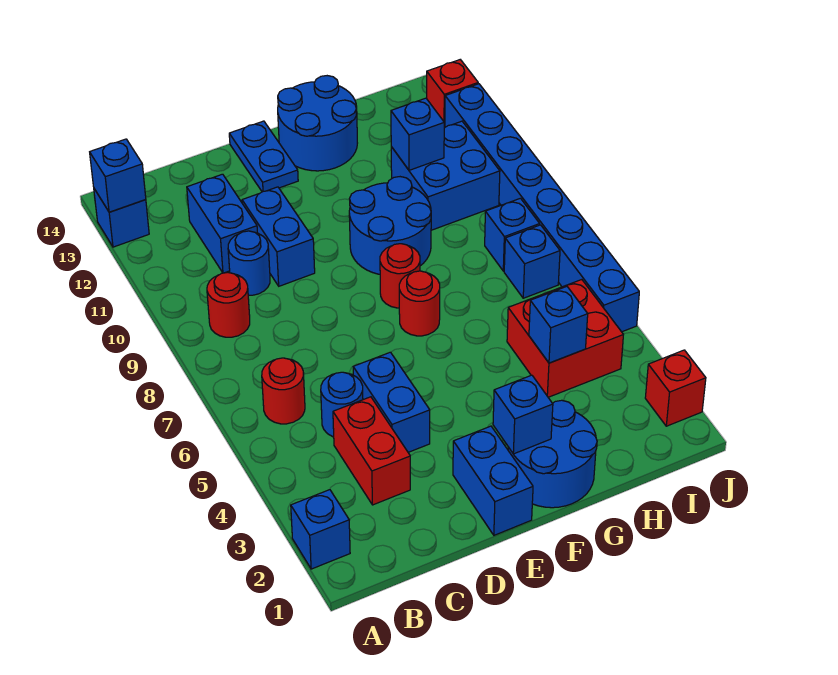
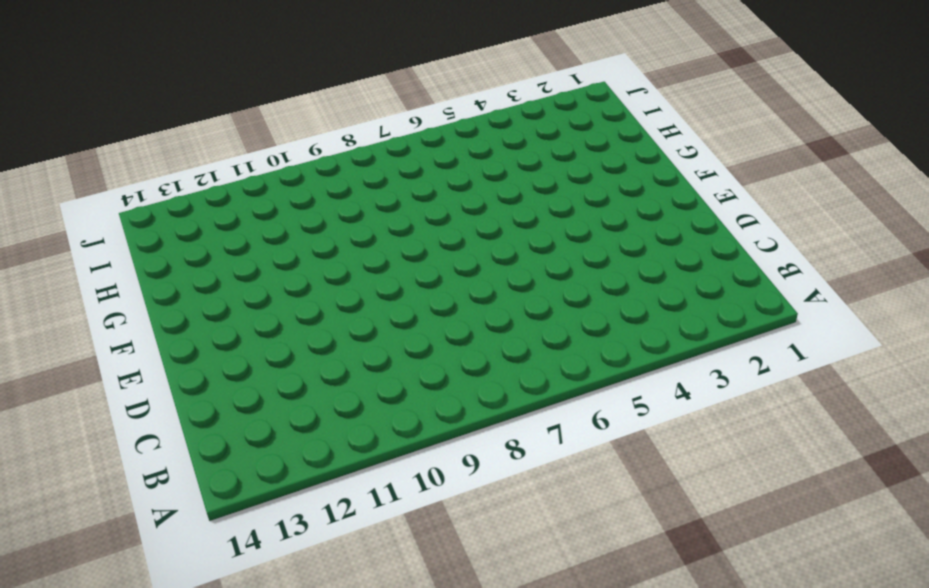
none -> blue 1x1 brick [291,490,350,569]
none -> blue 1x1 brick [94,189,149,247]
none -> red 1x1 round brick [262,358,305,424]

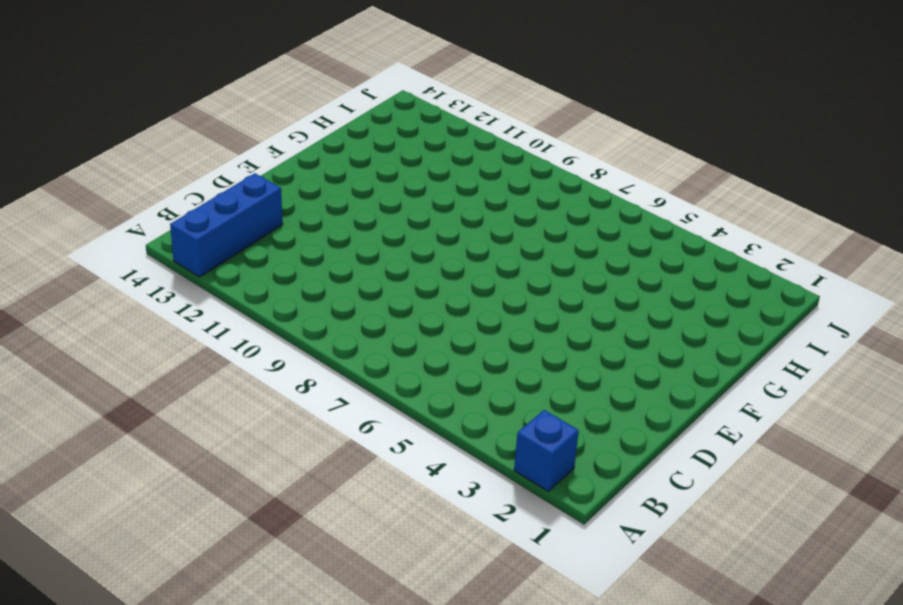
blue 1x3 brick [170,173,283,277] -> blue 1x1 brick [94,189,149,247]
none -> red 1x1 round brick [262,358,305,424]
none -> red 1x1 round brick [207,273,250,337]
none -> red 1x2 brick [333,397,410,505]

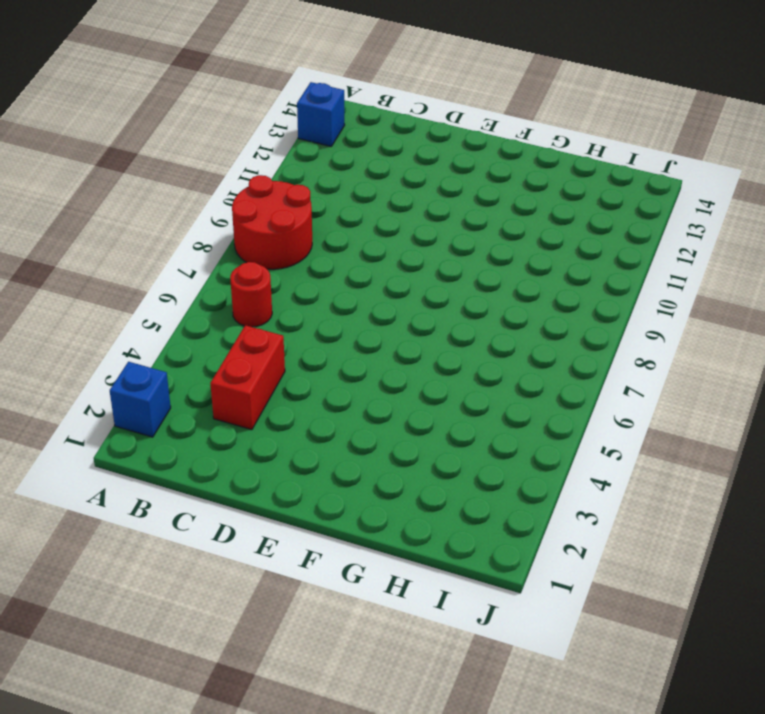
red 2x2 round brick [232,175,312,269] -> red 1x1 round brick [207,273,250,337]
none -> blue 1x1 round brick [321,372,363,437]
none -> blue 1x1 round brick [228,231,270,295]
none -> blue 1x2 brick [187,174,257,273]

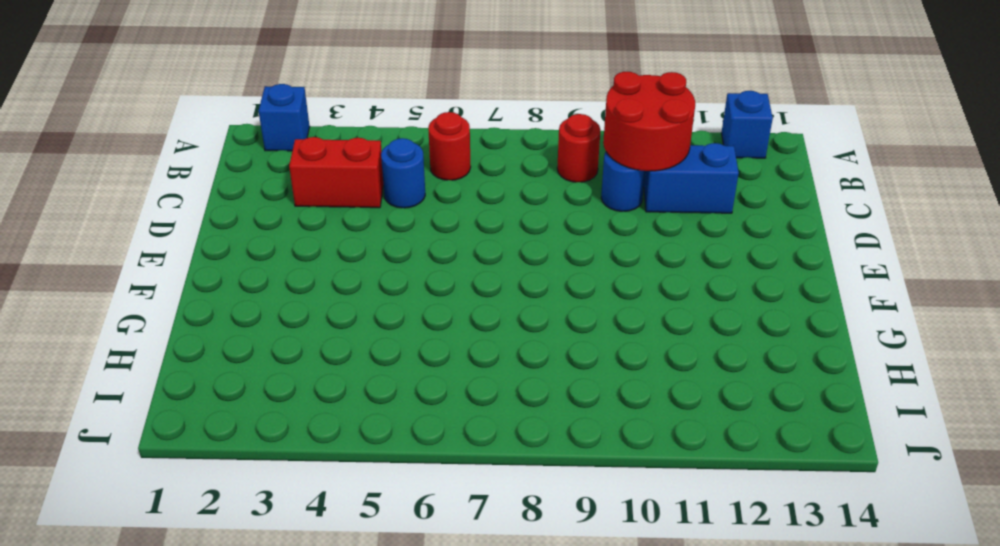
red 2x2 round brick [603,72,695,171] -> none
none -> blue 1x2 brick [353,352,430,452]
none -> blue 1x2 brick [242,187,315,286]
none -> blue 1x2 brick [453,426,533,535]

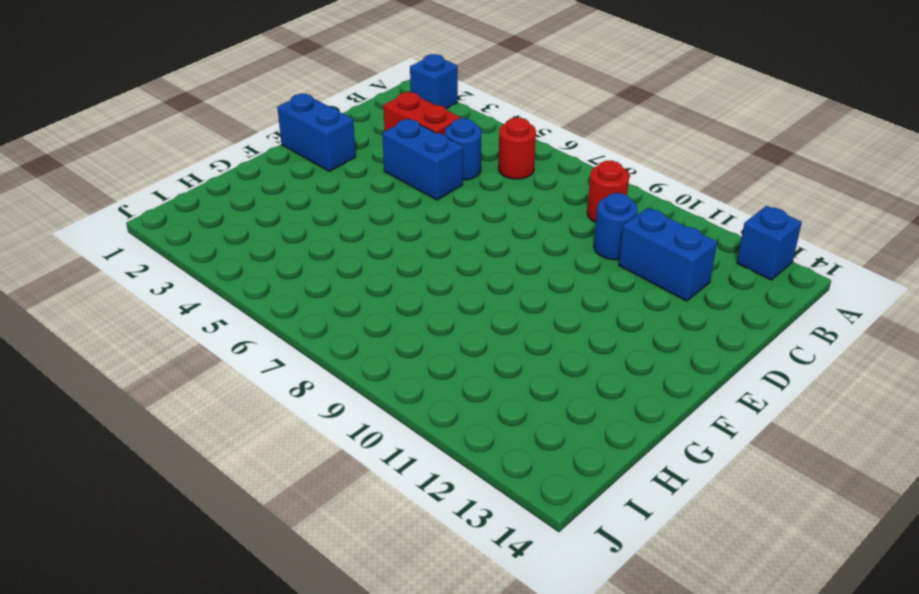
none -> blue 1x2 brick [242,187,315,286]
none -> blue 1x2 plate [229,121,298,192]
none -> blue 2x2 round brick [508,400,597,508]

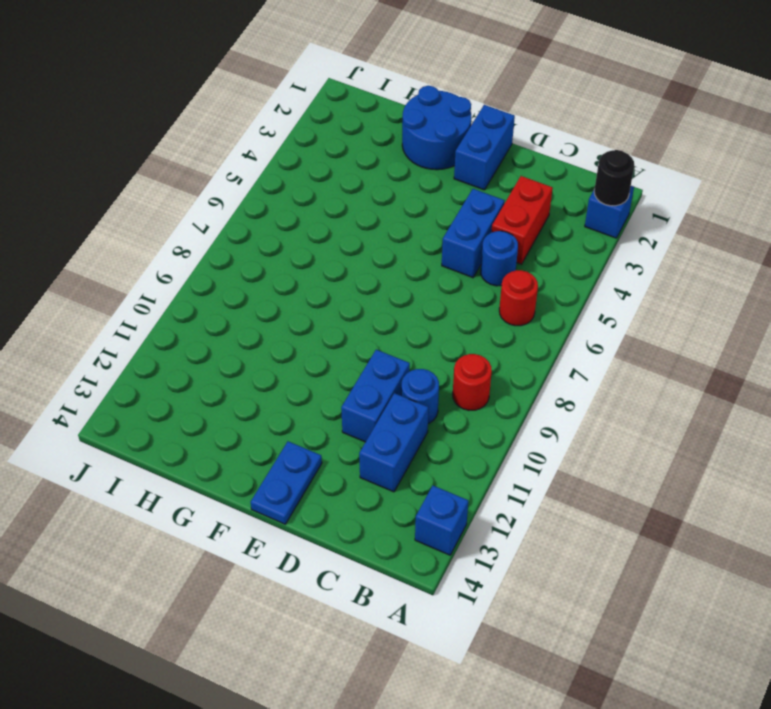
black 1x1 round brick [594,150,634,206] -> none
none -> red 1x1 round brick [399,271,440,336]
none -> red 1x1 round brick [380,244,420,308]
none -> blue 2x2 round brick [349,177,431,274]

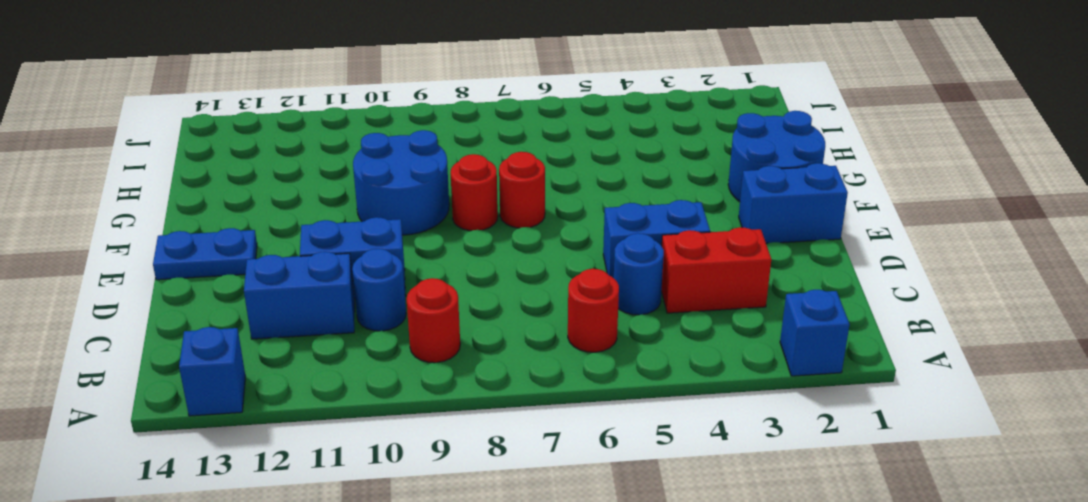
none -> blue 2x2 round brick [278,76,357,171]
none -> red 2x2 brick [507,280,623,397]
none -> blue 2x2 brick [391,121,500,230]

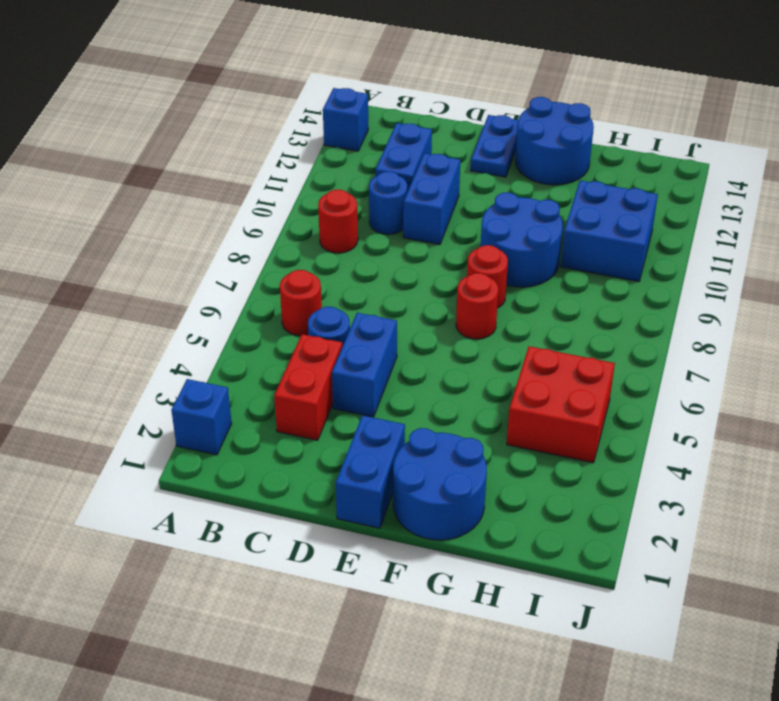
none -> blue 1x1 brick [504,225,560,298]
none -> blue 1x1 brick [485,198,540,271]
none -> red 1x1 brick [645,350,706,426]

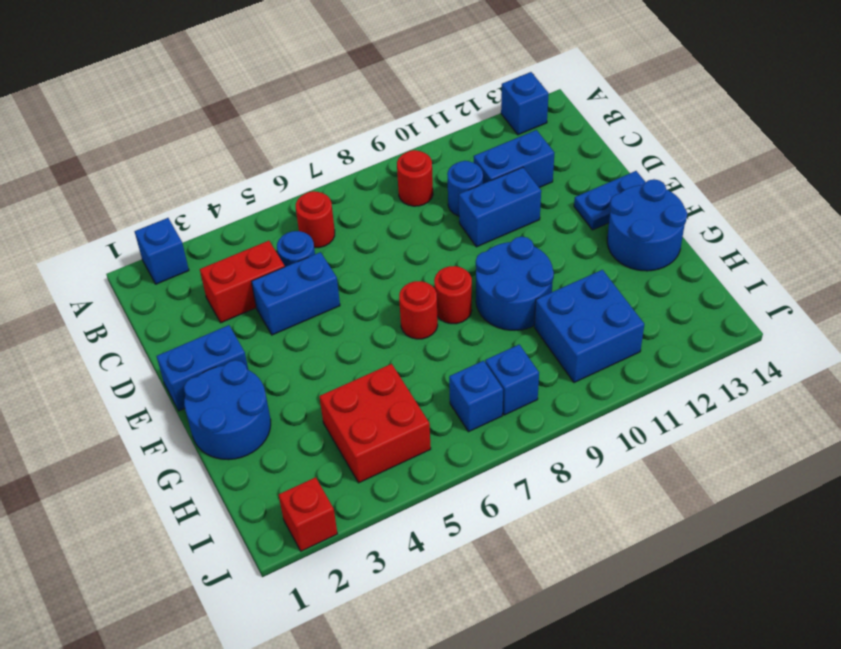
none -> blue 1x8 brick [445,84,639,332]
none -> red 1x1 brick [427,60,478,127]
none -> blue 1x1 brick [90,139,146,212]

